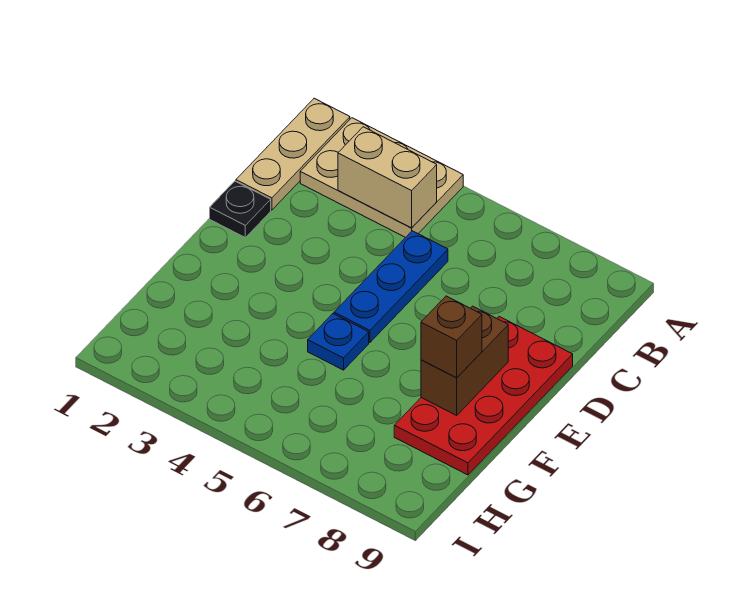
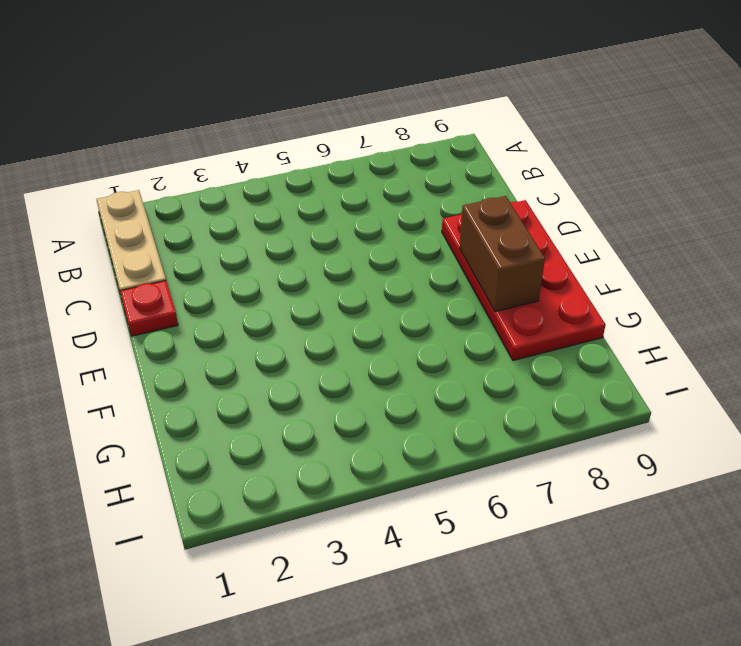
red 1x1 plate [120,281,178,336] -> black 1x1 plate [210,181,271,237]
none -> tan 2x3 plate [300,118,463,238]
none -> blue 1x3 plate [334,231,448,342]

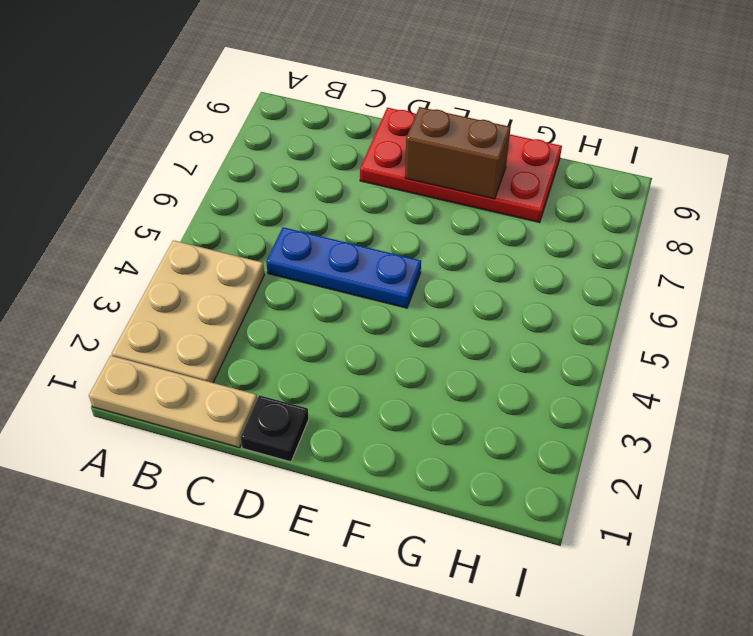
none -> blue 1x1 plate [308,314,369,370]
none -> tan 1x2 brick [338,127,437,228]

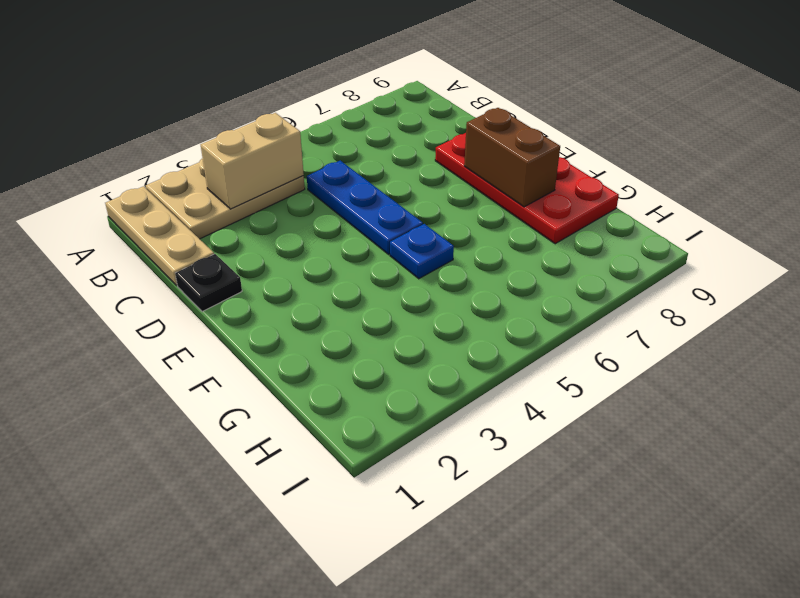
none -> brown 1x1 brick [421,296,482,378]

